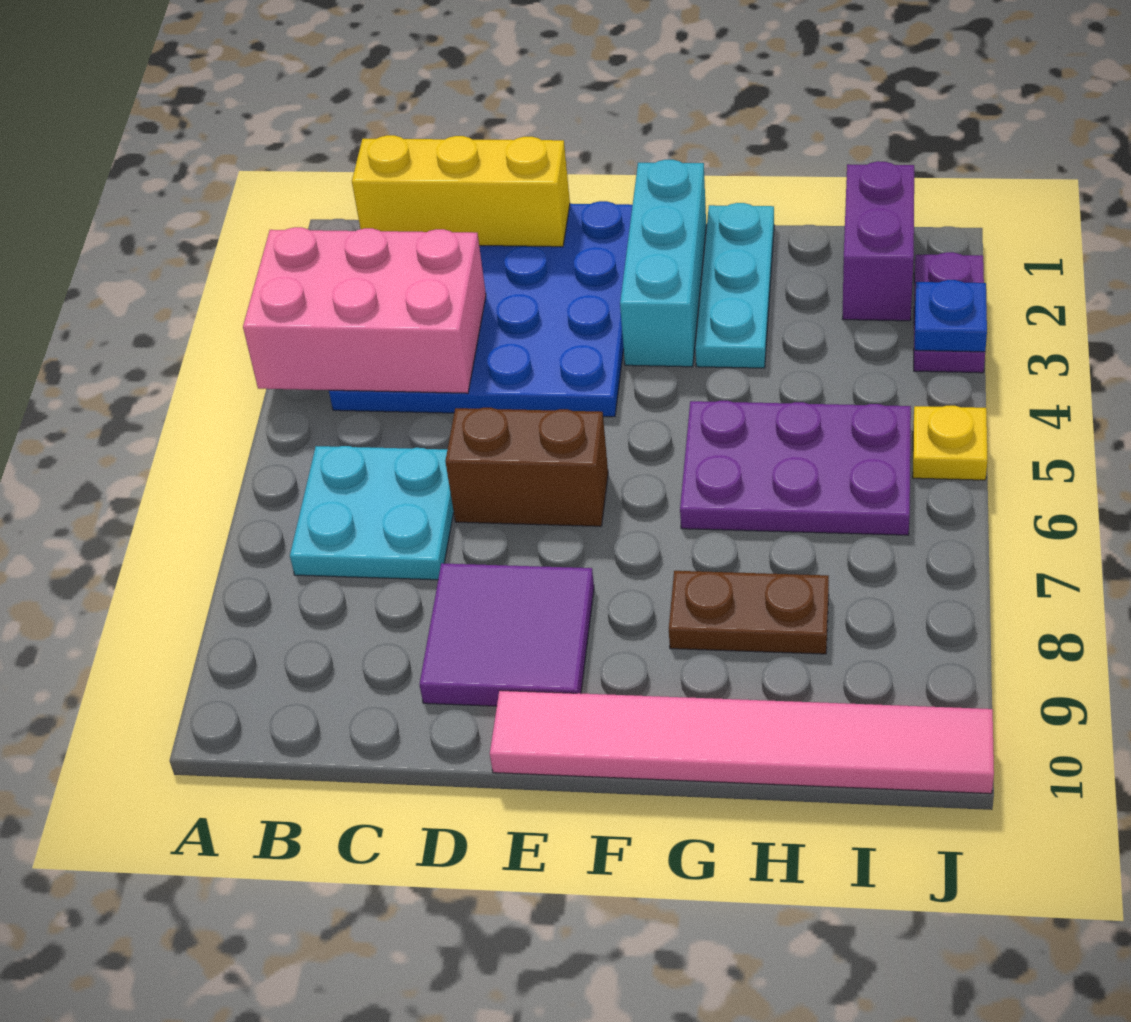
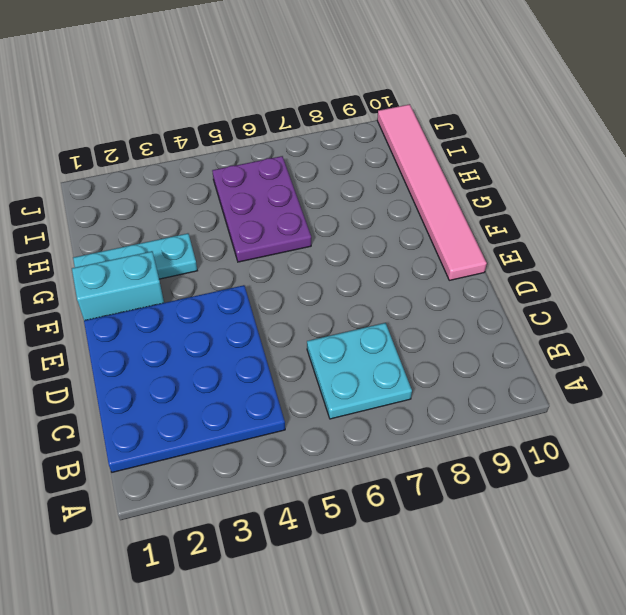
cyan 1x2 brick [72,251,164,320] -> cyan 1x3 brick [620,160,706,367]
none -> brown 1x2 brick [445,408,608,526]
none -> purple 2x2 tile [420,563,594,706]
none -> brown 1x2 plate [669,571,829,654]

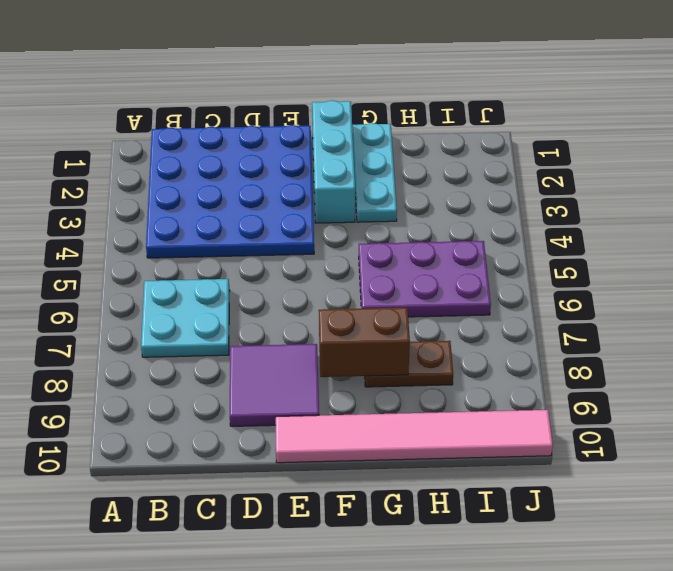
brown 1x2 brick [319,308,410,377] -> brown 1x2 brick moved to [445,408,608,526]
none -> purple 1x2 brick [843,161,914,321]
none -> purple 1x2 plate [914,252,985,373]
none -> yellow 1x1 plate [913,406,988,480]

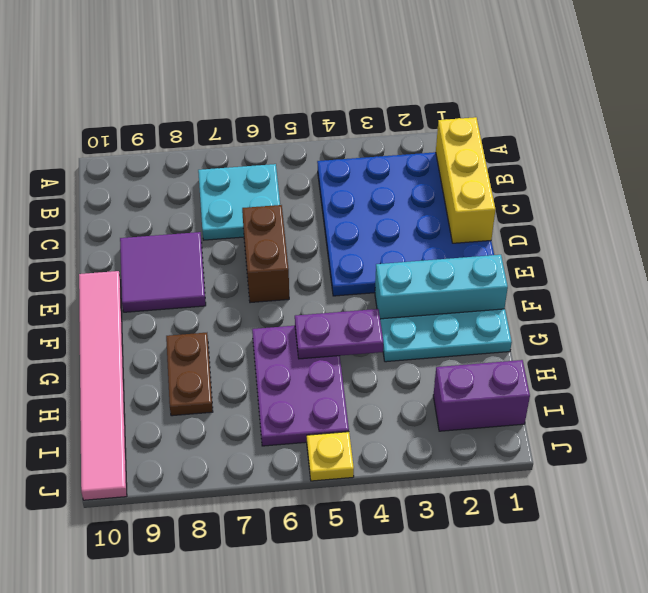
purple 1x2 plate [295,309,383,359] -> purple 1x2 plate moved to [914,252,985,373]
none -> pink 2x3 brick [243,227,486,393]
none -> blue 1x1 plate [915,280,987,352]

